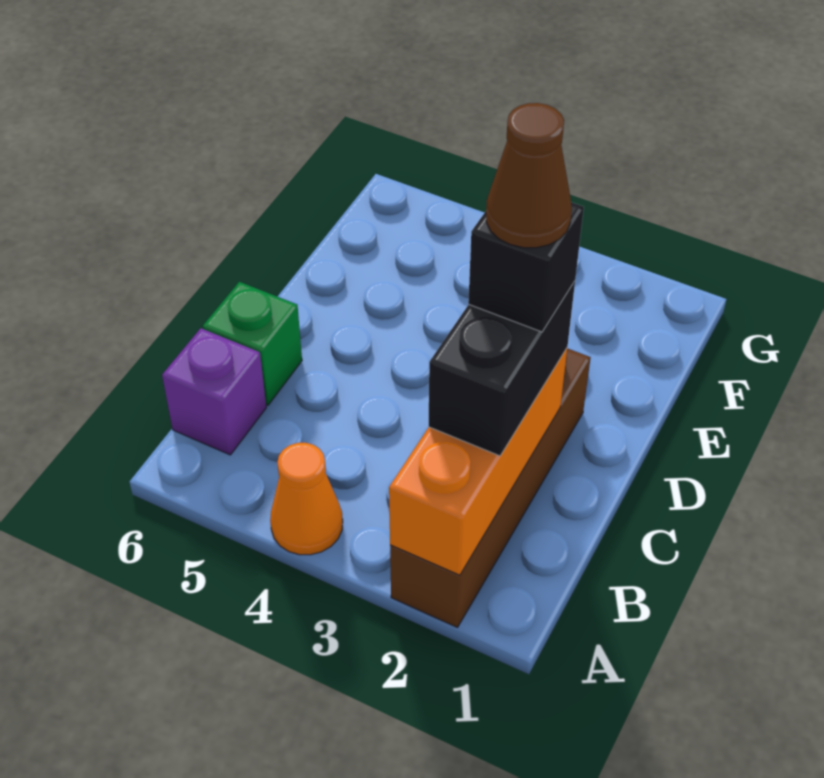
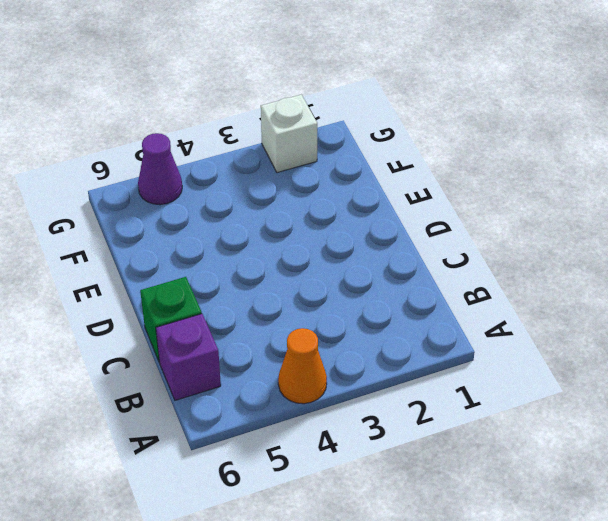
white 1x1 brick [261,95,317,173] -> none
purple 1x1 cone [138,133,182,205] -> none
none -> brown 1x4 brick [390,348,591,627]
none -> orange 1x3 brick [389,348,567,575]

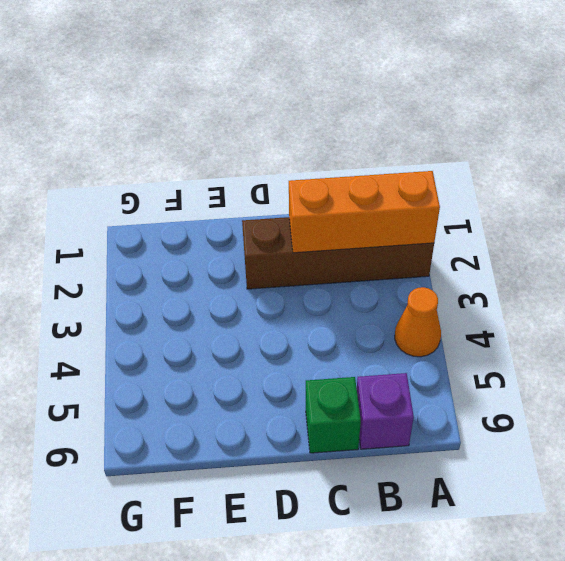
none -> black 1x2 brick [429,281,575,456]
none -> black 1x1 brick [468,202,584,332]

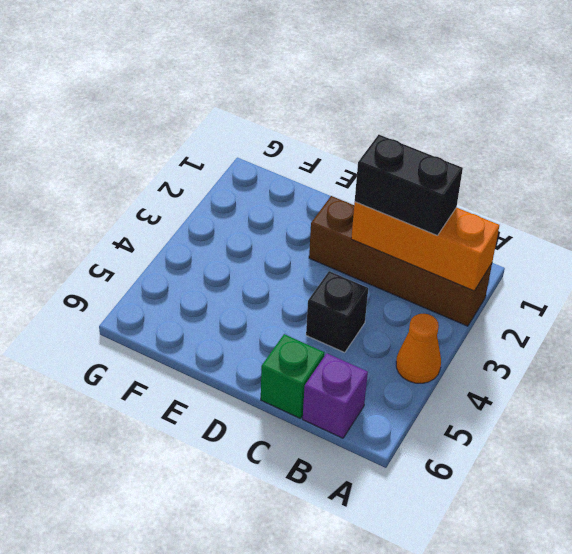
black 1x1 brick [306,271,368,353] -> black 1x1 brick moved to [468,202,584,332]
none -> brown 1x1 cone [486,103,572,248]

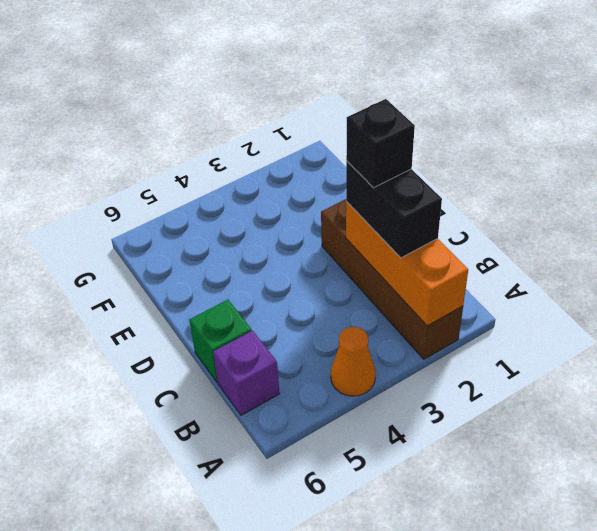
none -> brown 1x1 cone [486,103,572,248]

